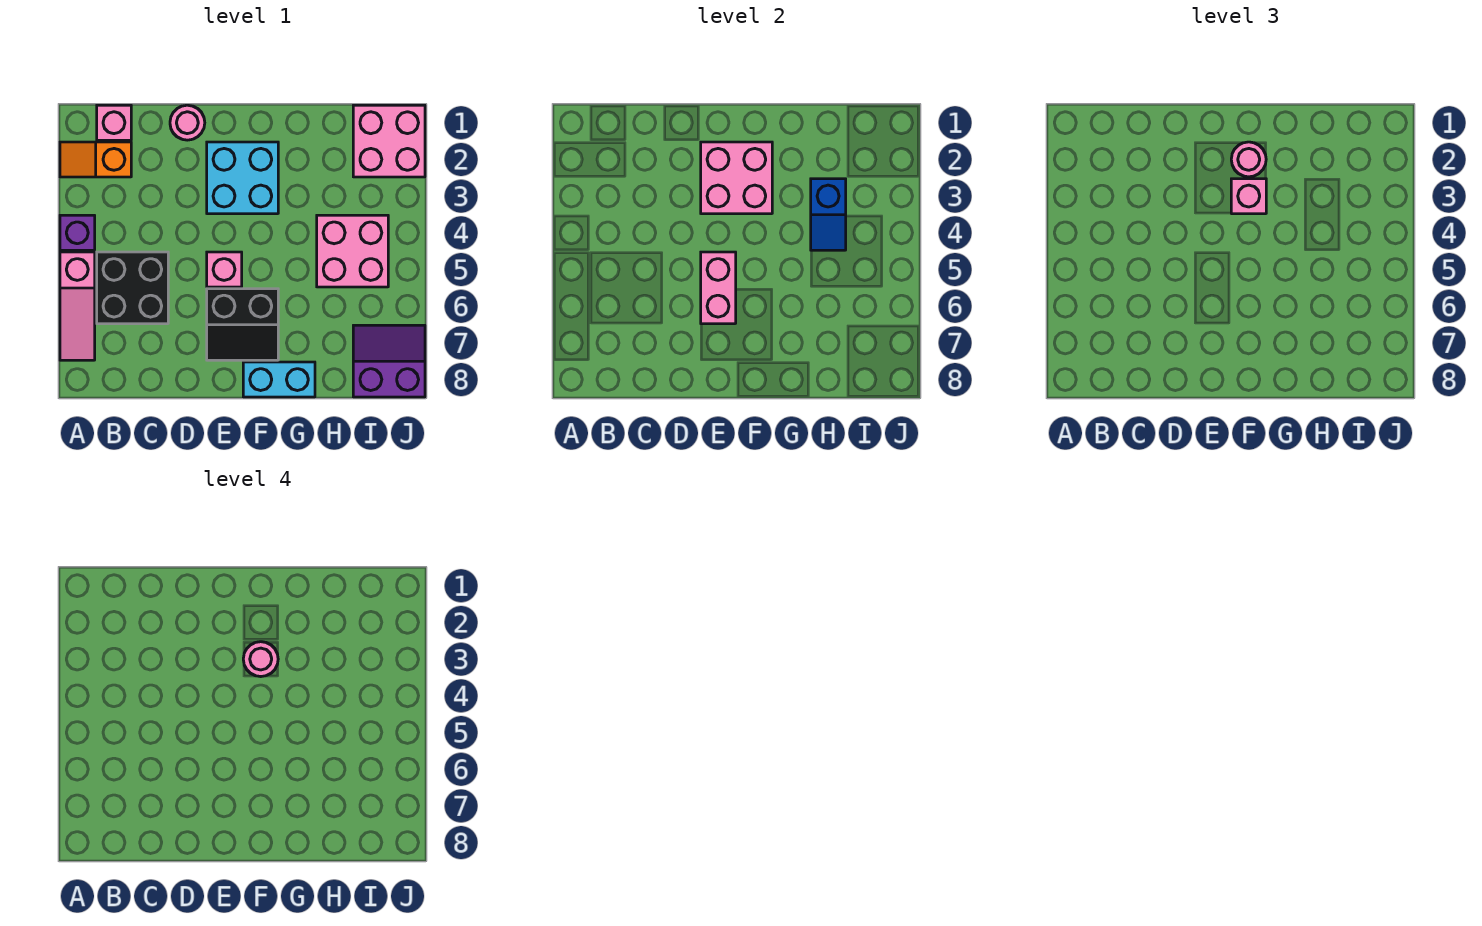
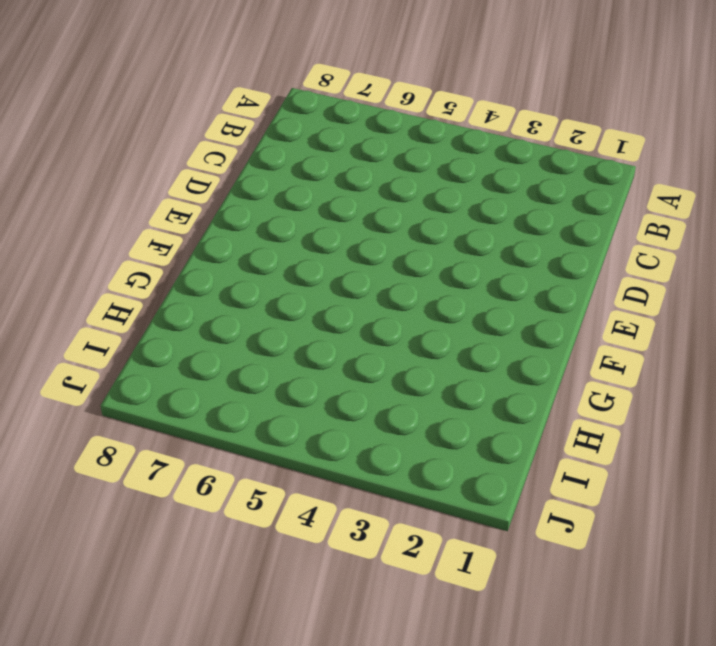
none -> orange 1x2 slope [60,142,131,177]
none -> purple 1x1 brick [60,215,95,250]
none -> pink 1x3 slope [60,252,95,360]

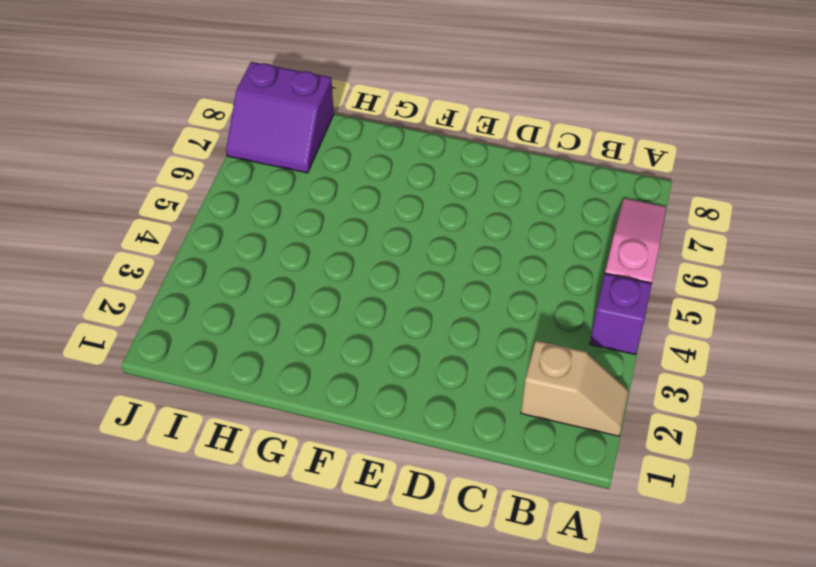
tan 1x2 slope [521,341,629,436] -> orange 1x2 slope [60,142,131,177]
none -> pink 1x1 brick [97,105,131,140]
none -> black 2x2 brick [97,252,168,324]
none -> pink 1x1 round brick [170,105,205,140]

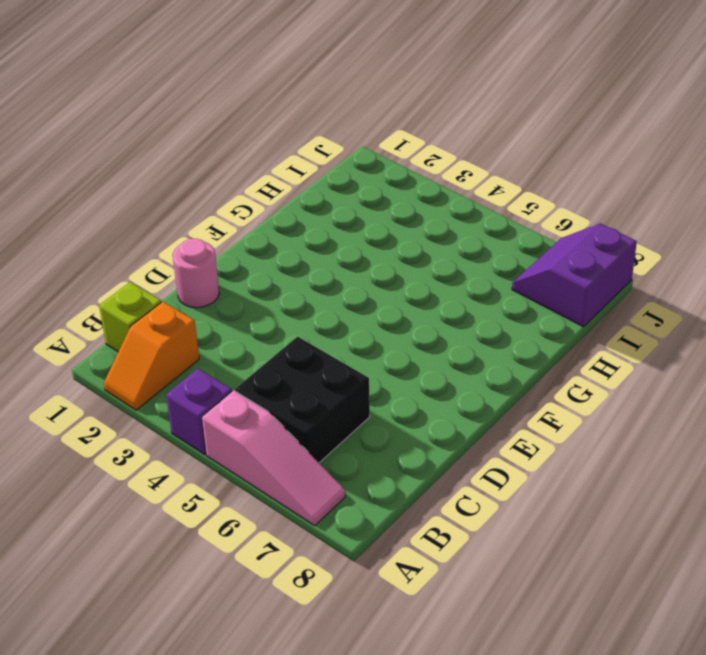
lime 1x1 brick [99,282,161,352] -> pink 1x1 brick [97,105,131,140]
none -> cyan 2x2 brick [207,142,278,214]
none -> pink 1x1 brick [207,252,242,287]
none -> black 2x2 slope [207,289,278,360]

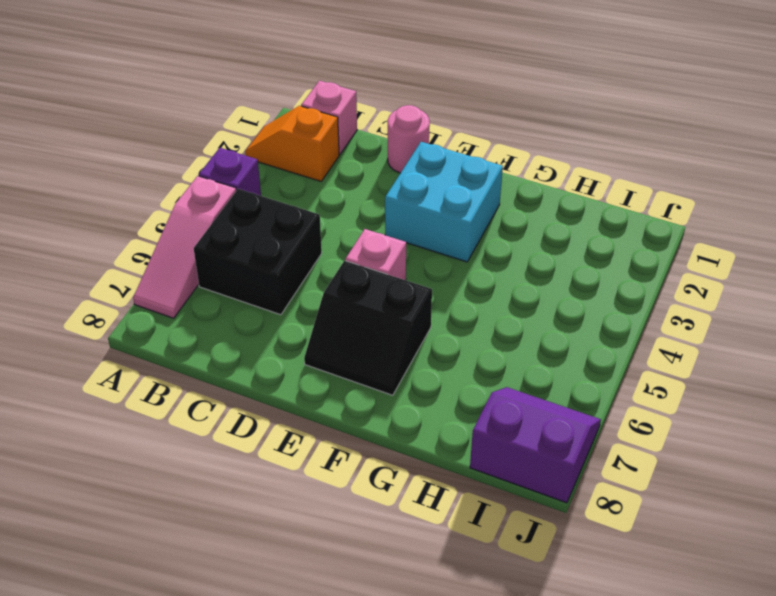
none -> cyan 1x2 brick [243,362,315,397]
none -> pink 2x2 brick [317,215,388,287]
none -> pink 2x2 brick [353,105,425,177]

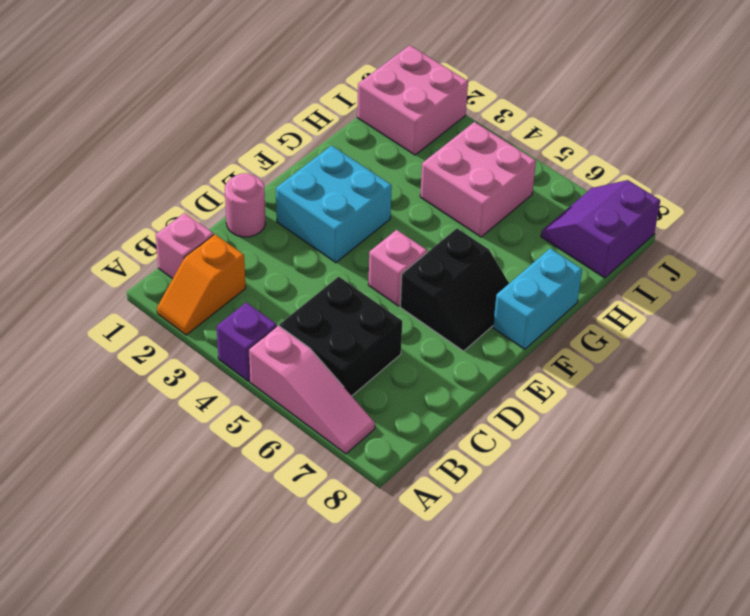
none -> pink 2x2 brick [701,142,772,214]
none -> pink 1x2 brick [701,252,736,324]
none -> blue 1x2 slope [811,179,846,250]

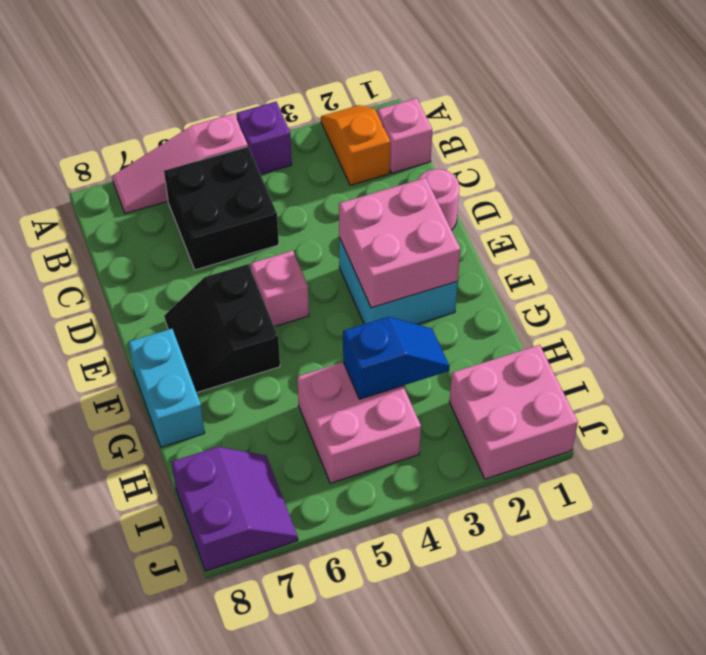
blue 1x2 slope [343,317,449,399] -> blue 1x2 slope turned to [811,179,846,250]
none -> pink 1x2 brick [701,252,736,324]
none -> pink 1x1 round brick [1231,142,1266,177]
none -> pink 1x1 brick [1231,179,1266,214]

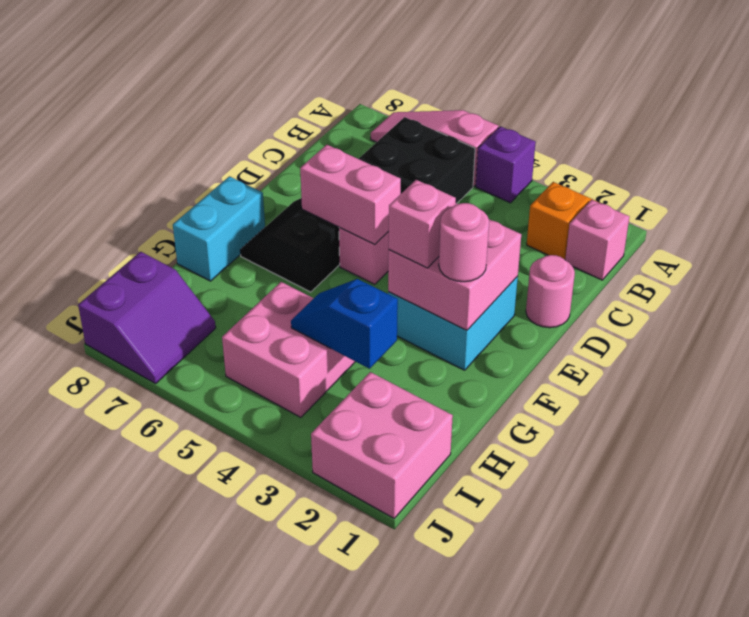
none -> pink 1x1 round brick [243,642,278,677]

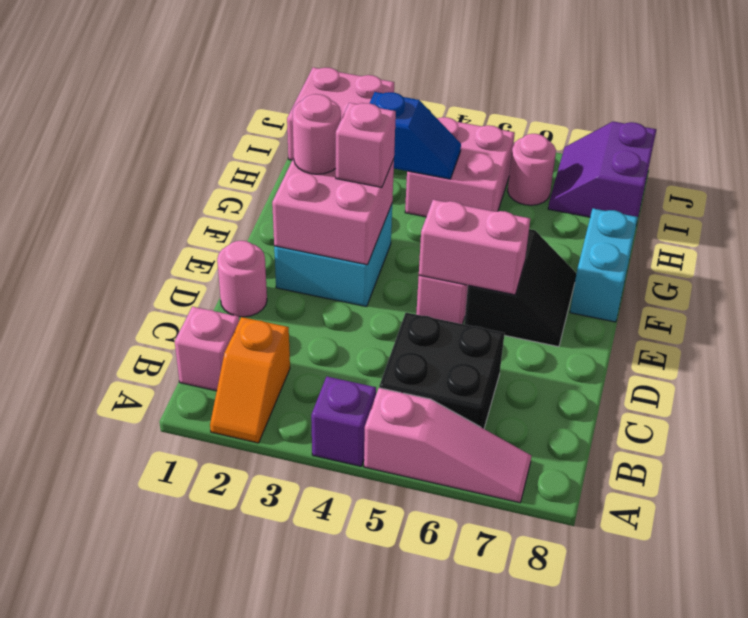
pink 1x1 round brick [508,134,556,205] -> pink 1x1 round brick moved to [243,642,278,677]

